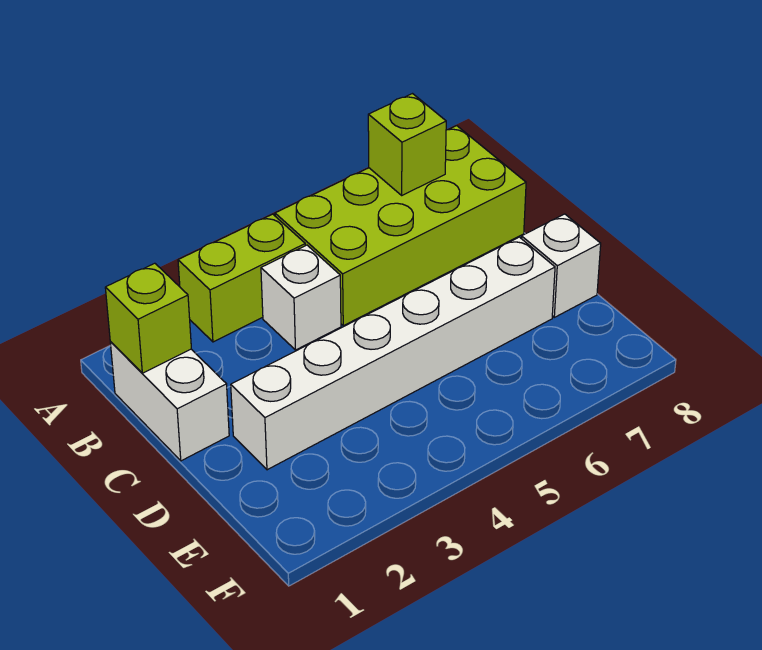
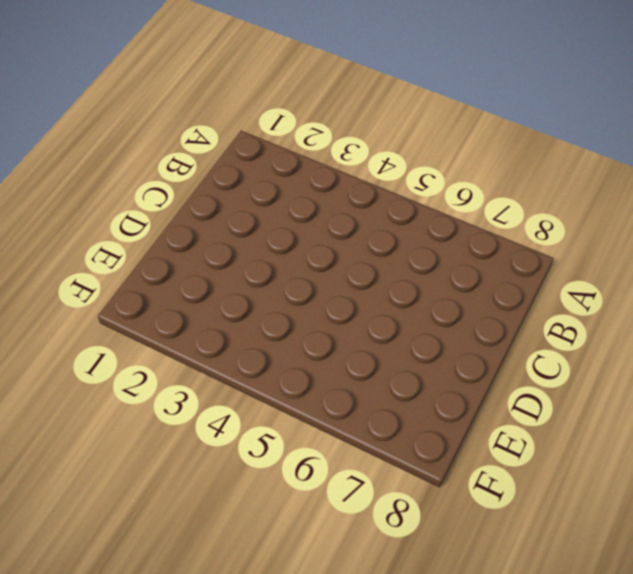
none -> lime 1x2 brick [178,214,305,342]
none -> lime 2x4 brick [275,126,526,326]

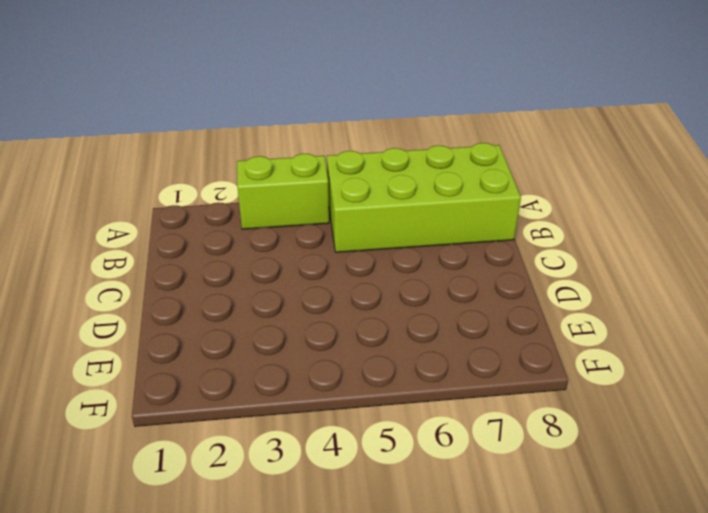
none -> white 1x2 brick [110,342,229,461]
none -> white 1x1 brick [261,245,341,350]

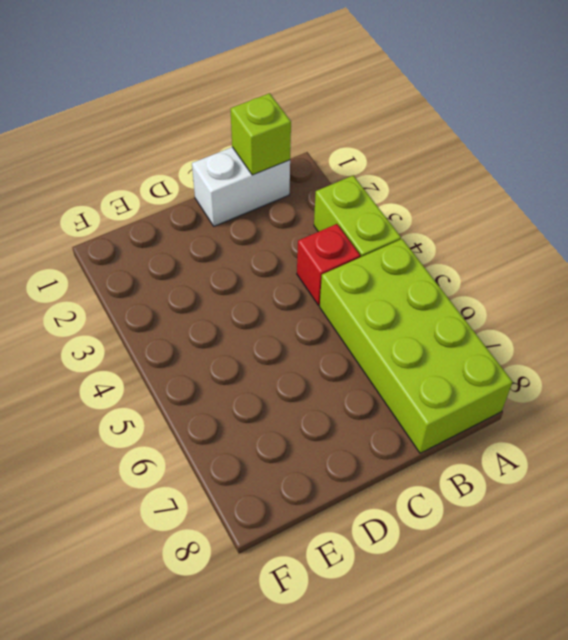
red 1x1 brick [297,224,360,305] -> white 1x1 brick [261,245,341,350]
none -> white 1x6 brick [231,237,555,470]
none -> white 1x1 brick [521,214,601,317]

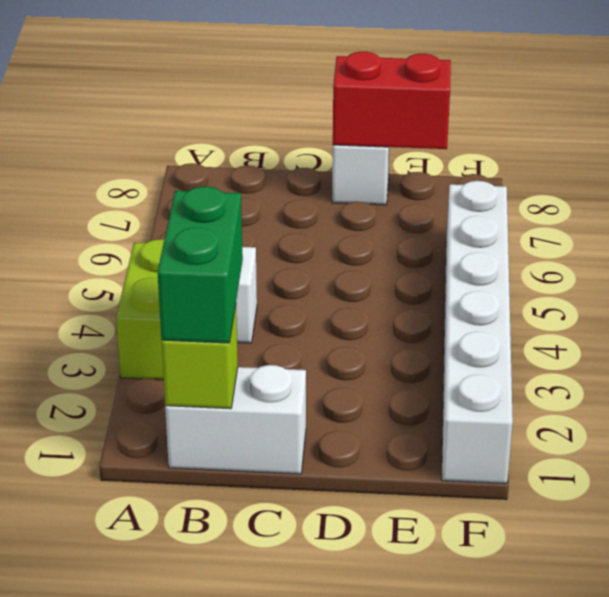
green 1x2 brick [158,187,243,343] -> none
red 1x2 brick [333,52,451,149] -> none
white 1x6 brick [442,181,513,484] -> white 1x6 brick moved to [231,237,555,470]
none -> lime 2x4 brick [275,126,526,326]
none -> lime 1x1 brick [368,94,446,195]

